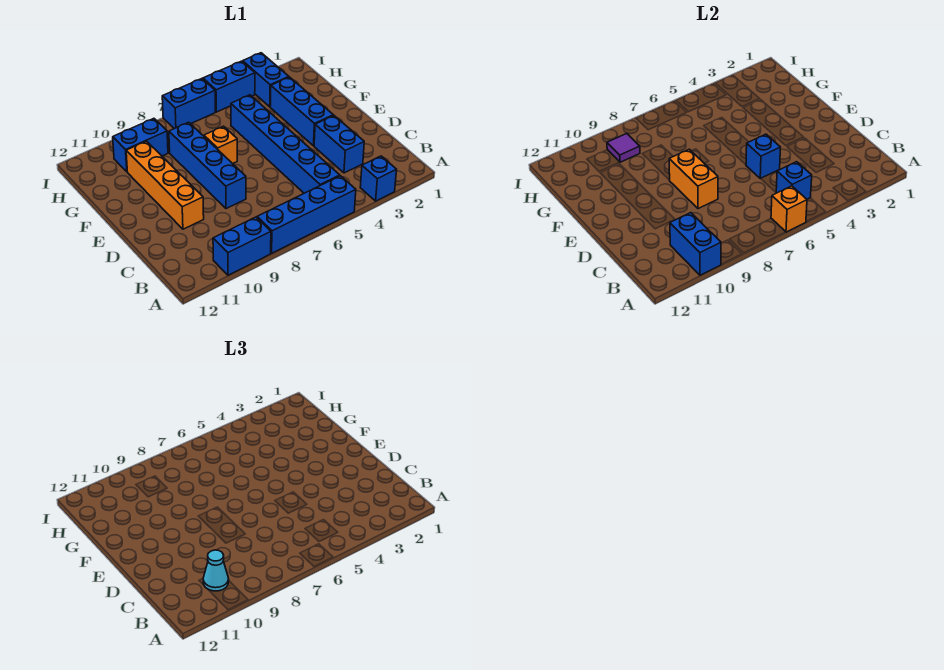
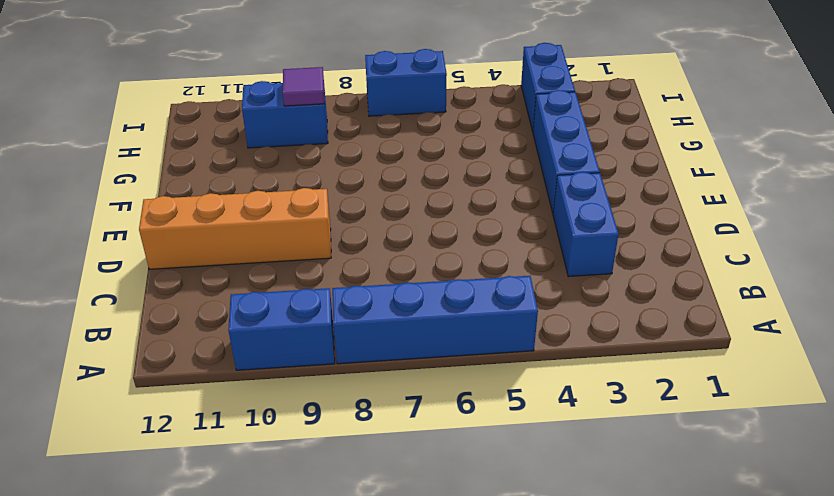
orange 1x4 brick [139,188,331,269] -> orange 1x4 brick turned to [126,141,204,229]
none -> blue 1x1 brick [360,156,397,201]
none -> blue 1x6 brick [231,95,340,193]
none -> blue 1x4 brick [169,122,246,209]

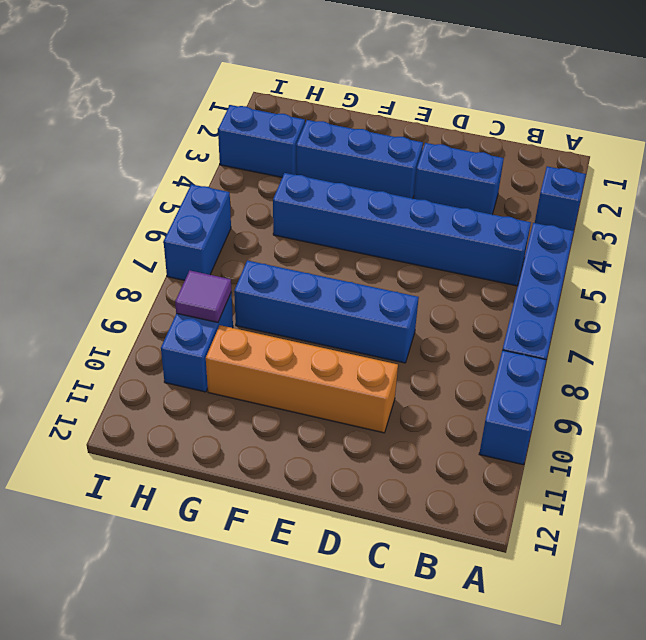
none -> orange 1x1 brick [204,126,237,164]
none -> blue 1x2 brick [203,61,255,112]
none -> orange 1x1 brick [771,186,807,232]

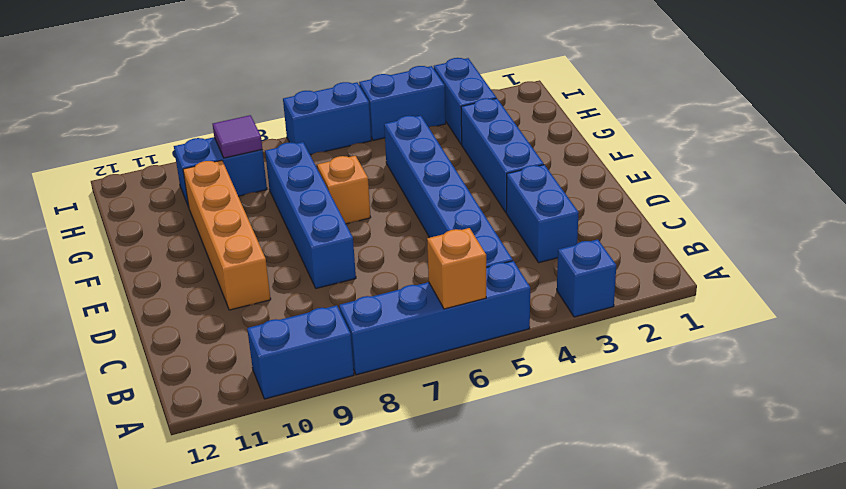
none -> blue 1x2 brick [670,213,721,275]
none -> blue 1x1 brick [776,162,812,199]
none -> blue 1x1 brick [746,134,780,179]

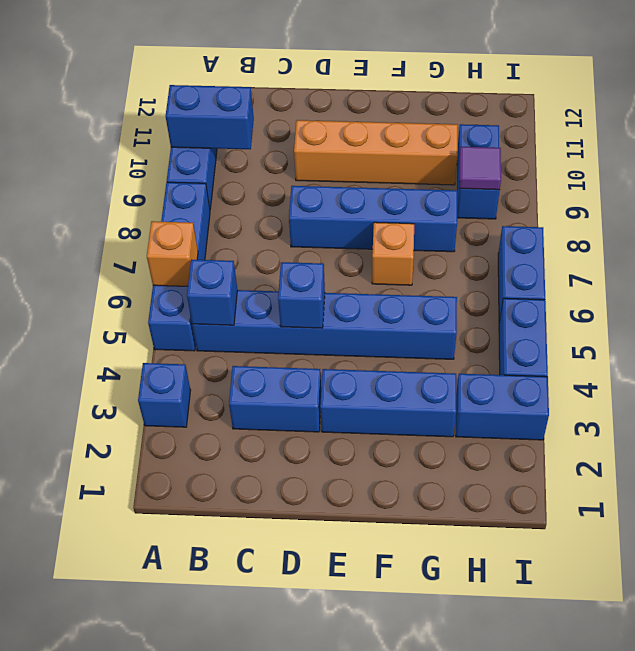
none -> orange 1x2 brick [669,149,718,209]
none -> cyan 1x1 cone [203,550,229,591]

